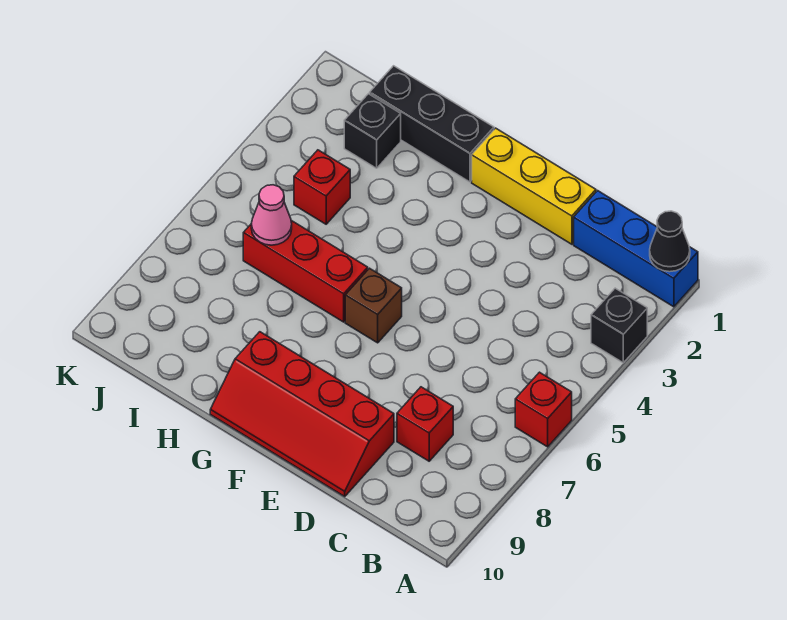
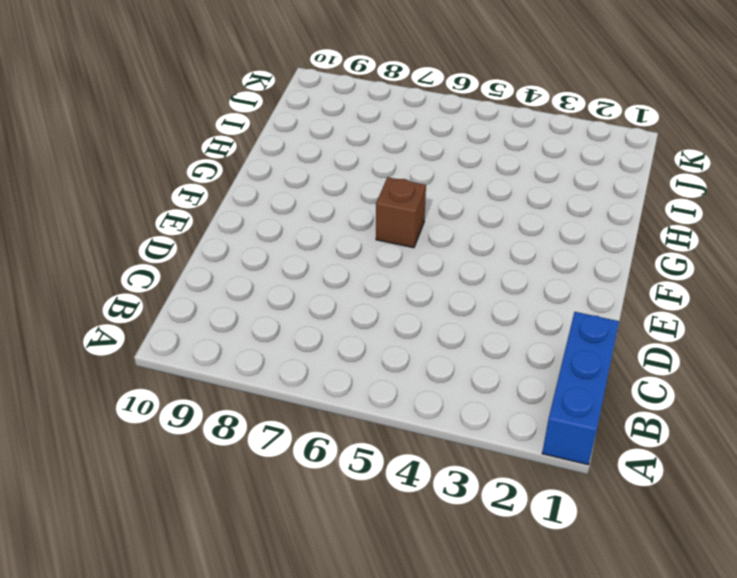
none -> black 1x1 brick [591,288,647,363]
none -> red 1x1 brick [515,372,572,447]
none -> red 1x1 brick [397,387,453,461]

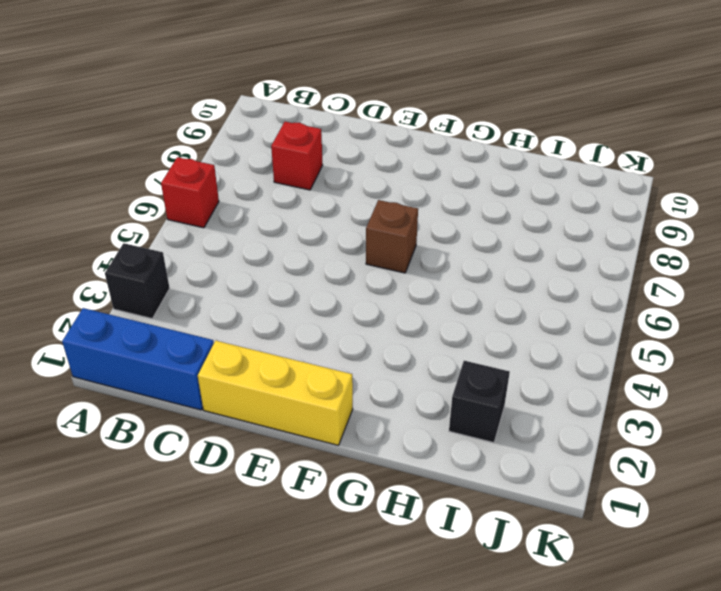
none -> red 2x4 slope [210,332,394,496]
none -> black 1x3 brick [370,66,494,182]
none -> red 1x3 brick [243,220,368,322]

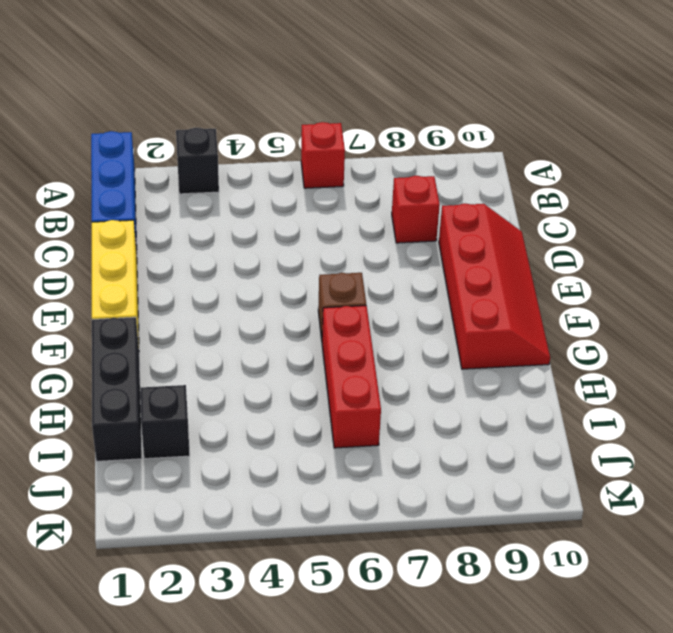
none -> red 1x1 brick [294,150,350,224]
none -> black 1x1 cone [650,211,690,272]
none -> pink 1x1 cone [251,185,292,245]

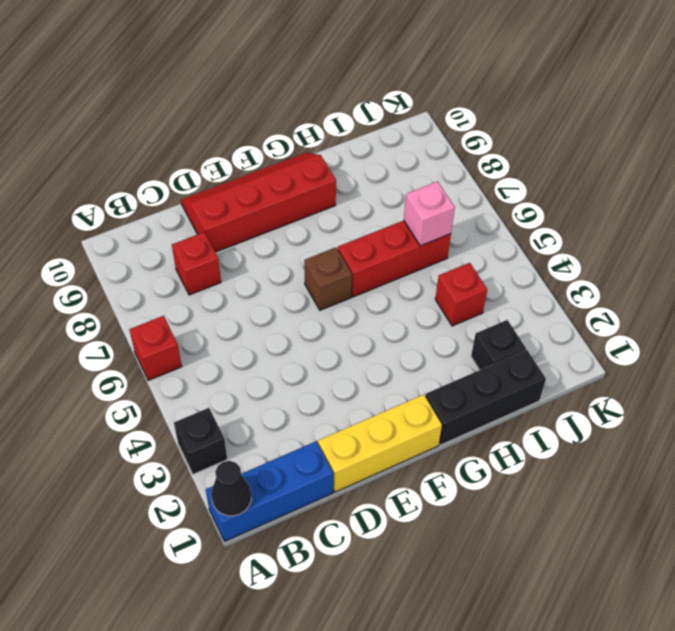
pink 1x1 brick [404,182,455,246] -> pink 1x1 cone [251,185,292,245]

